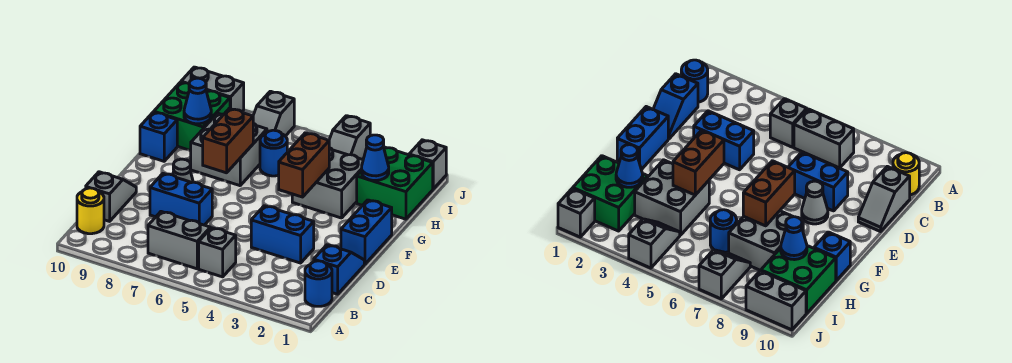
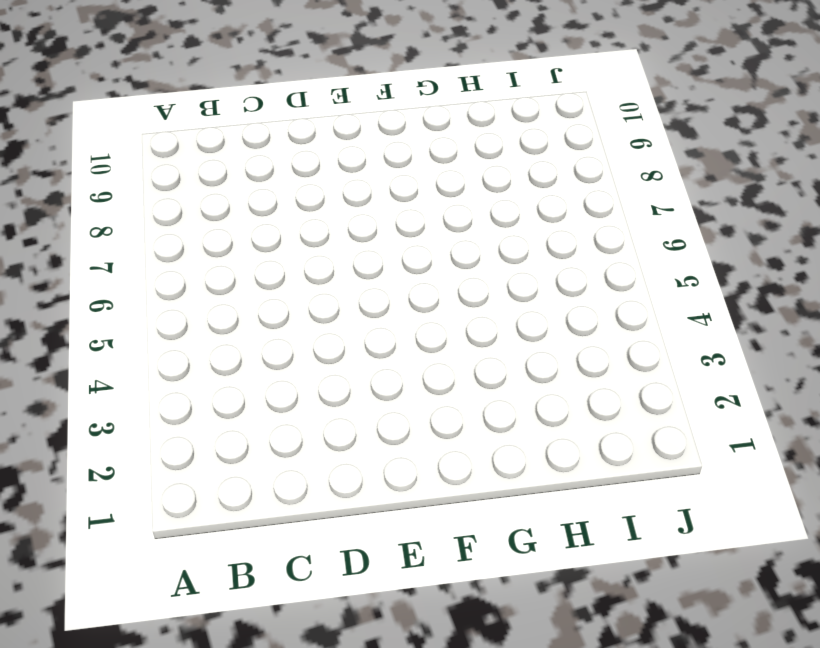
none -> blue 1x1 round brick [305,261,332,306]
none -> grey 1x1 brick [199,228,236,277]
none -> grey 1x2 brick [148,212,210,269]

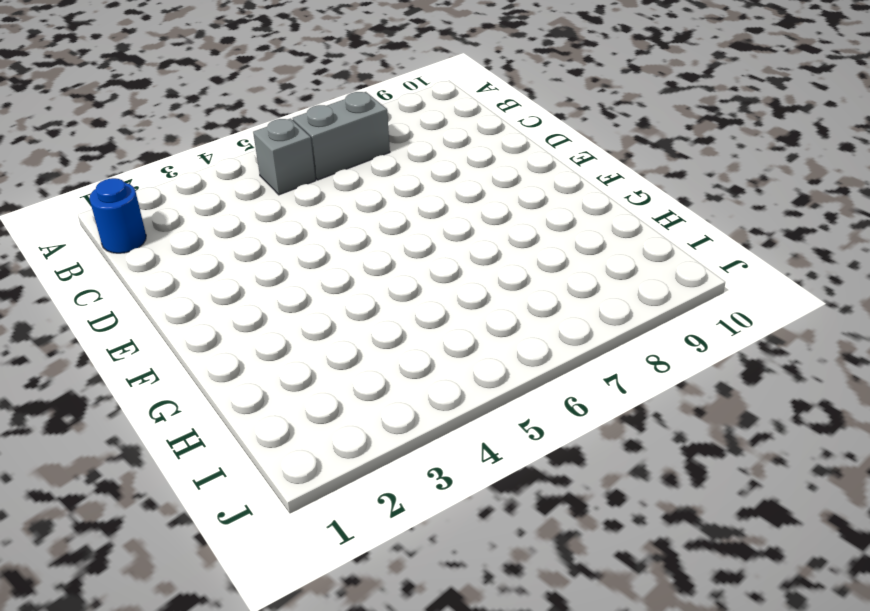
none -> yellow 1x1 round brick [77,188,104,234]
none -> blue 1x2 slope [314,245,364,294]
none -> grey 1x2 slope [86,172,136,221]

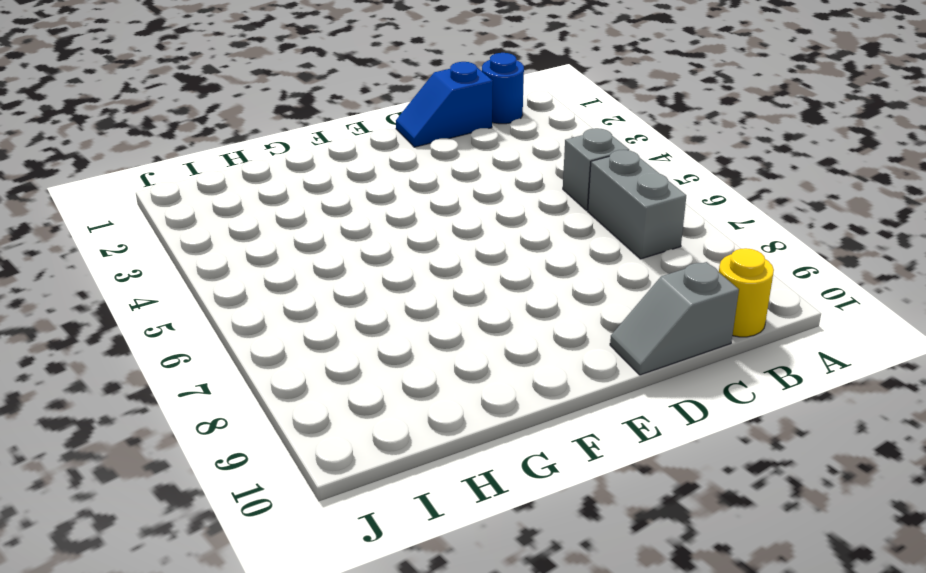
none -> blue 1x2 brick [251,206,314,263]
none -> blue 1x2 brick [150,173,212,225]
none -> blue 1x2 brick [341,200,392,264]

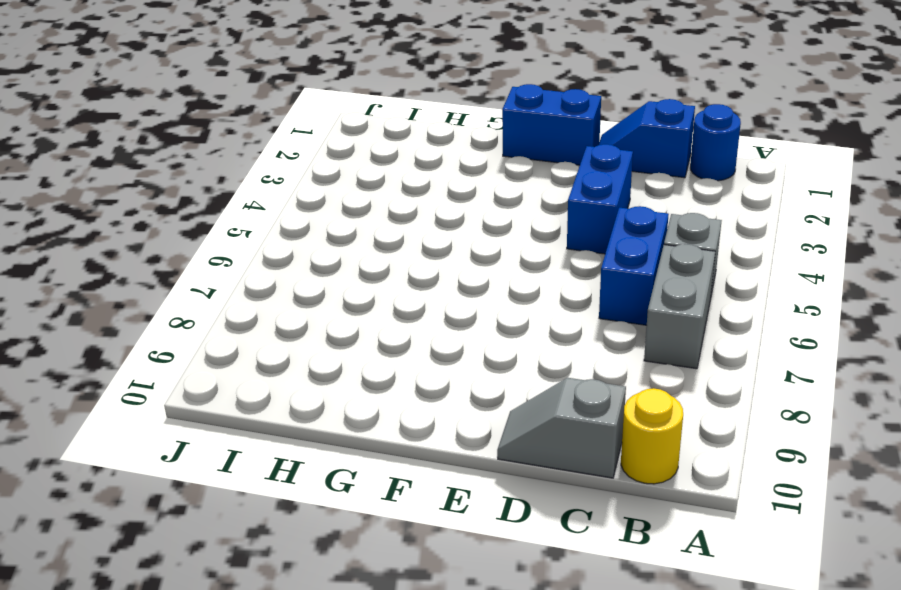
blue 1x2 brick [599,206,669,325] -> blue 1x2 brick moved to [150,173,212,225]
none -> grey 1x1 cone [173,159,193,182]
none -> grey 2x2 brick [292,148,363,218]
none -> grey 2x2 brick [191,113,267,186]

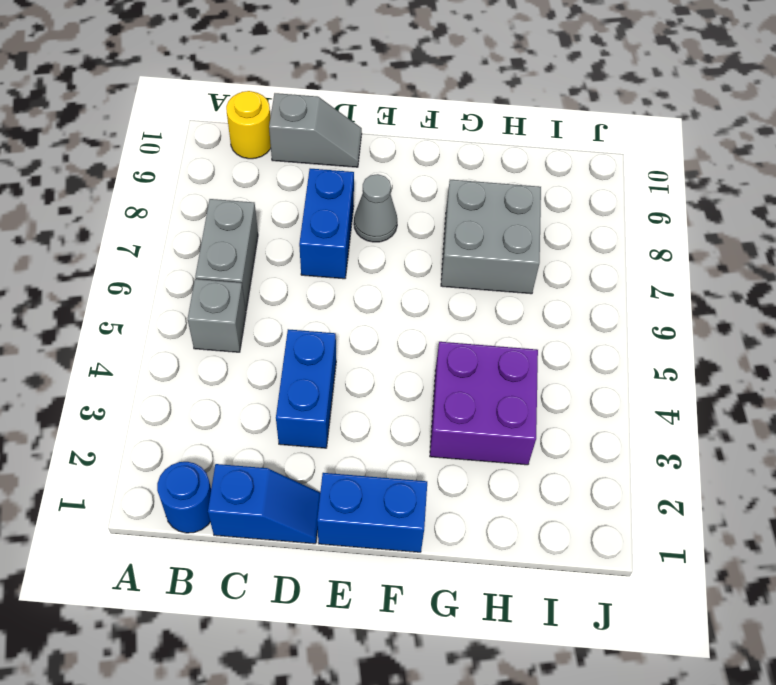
purple 2x2 brick [430,342,538,465] -> grey 2x2 brick [292,148,363,218]
none -> blue 1x1 brick [140,112,177,161]
none -> green 2x2 brick [357,147,433,219]
none -> blue 1x1 round brick [260,130,287,176]

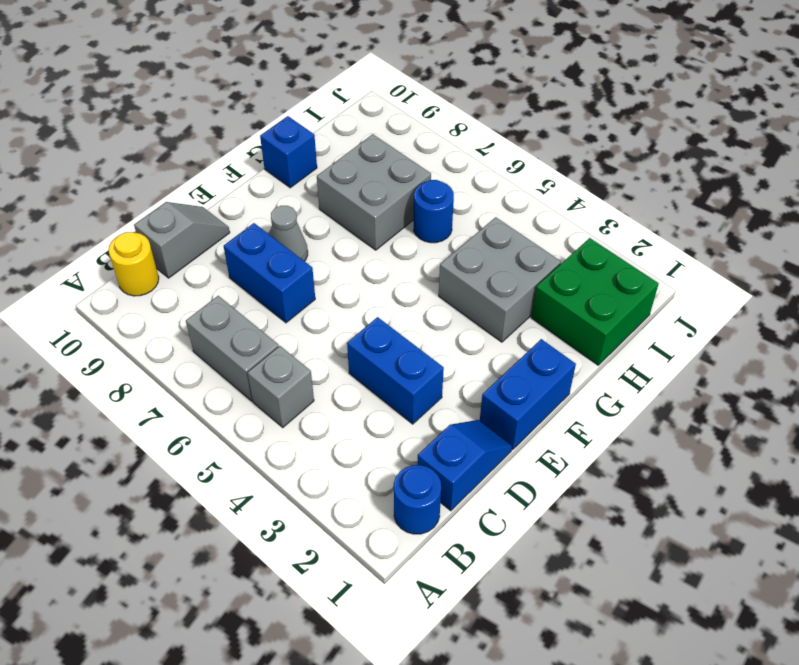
none -> green 2x2 brick [154,82,230,151]
none -> grey 1x2 slope [329,116,370,159]
none -> grey 1x2 slope [253,91,294,136]

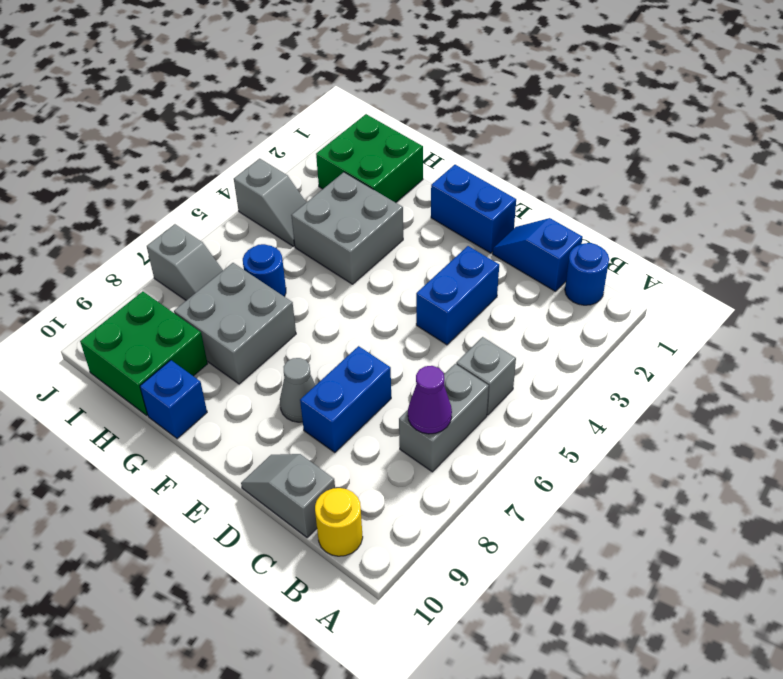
purple 1x1 cone [408,366,452,434] -> none
none -> grey 1x1 brick [409,140,446,189]
none -> grey 1x2 brick [181,67,244,112]
none -> brown 1x2 brick [279,133,329,197]

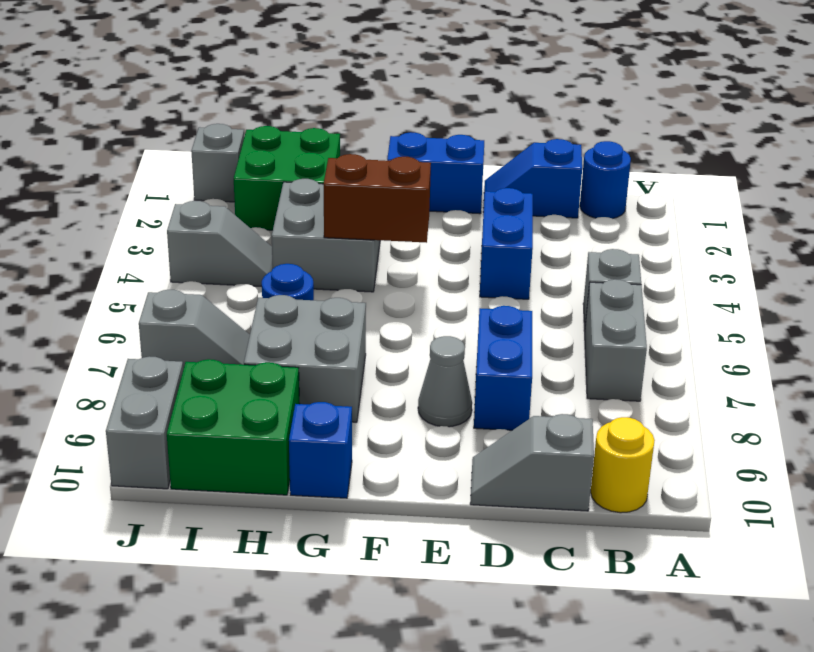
none -> brown 1x2 brick [203,109,253,173]
none -> blue 1x1 cone [362,135,389,180]
none -> blue 1x1 cone [184,78,211,124]

